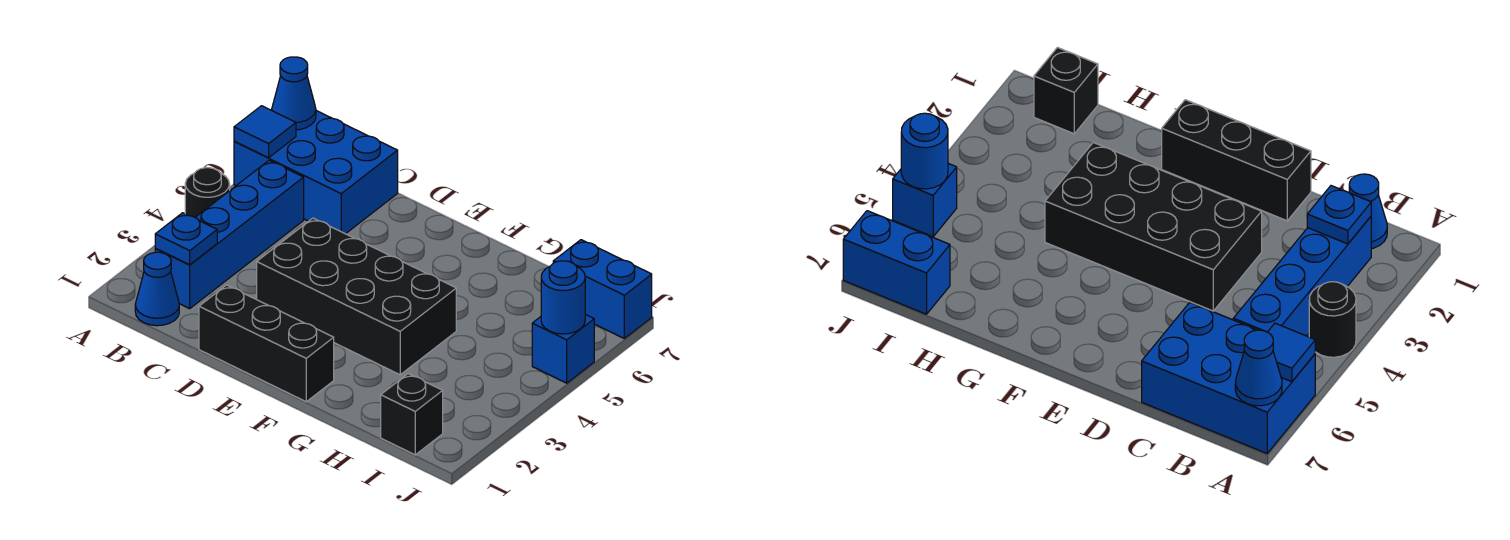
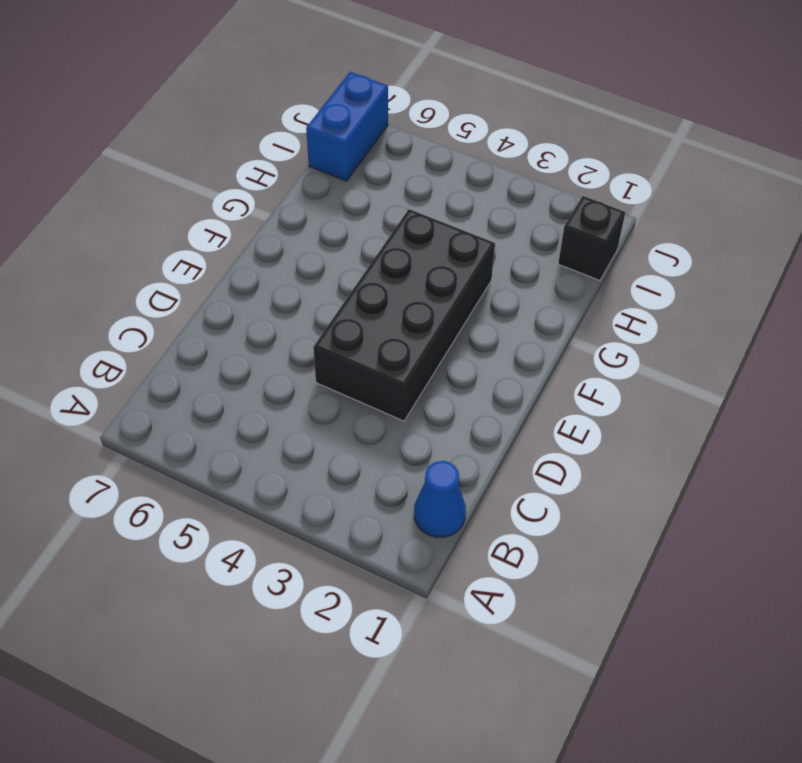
none -> black 1x1 round brick [185,168,230,217]
none -> blue 2x3 brick [234,111,398,234]
none -> blue 1x4 brick [155,160,304,309]

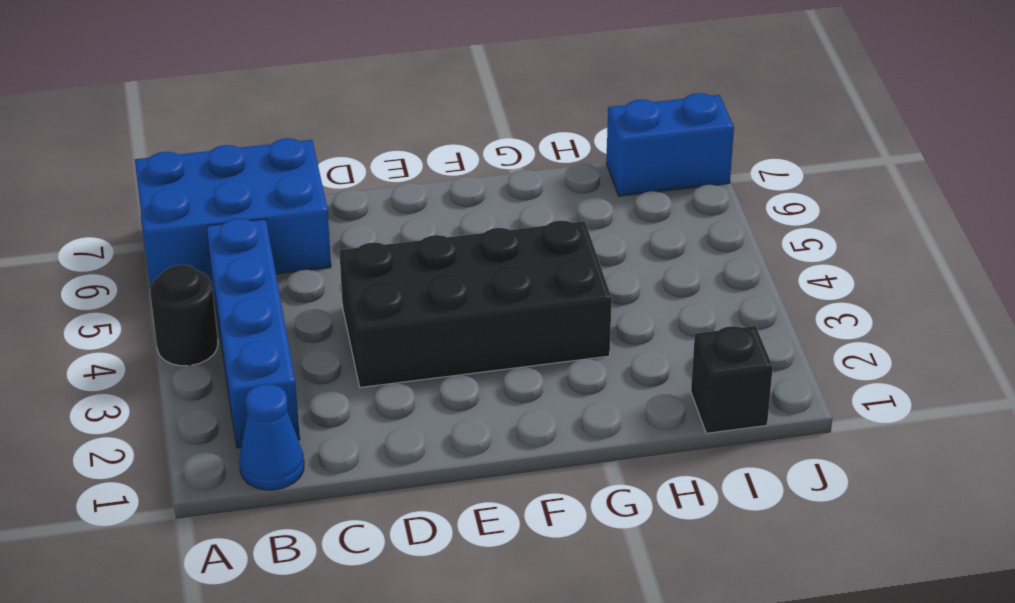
none -> black 1x3 brick [199,285,334,402]
none -> blue 1x1 brick [532,314,594,383]
none -> blue 1x1 tile [234,106,296,158]

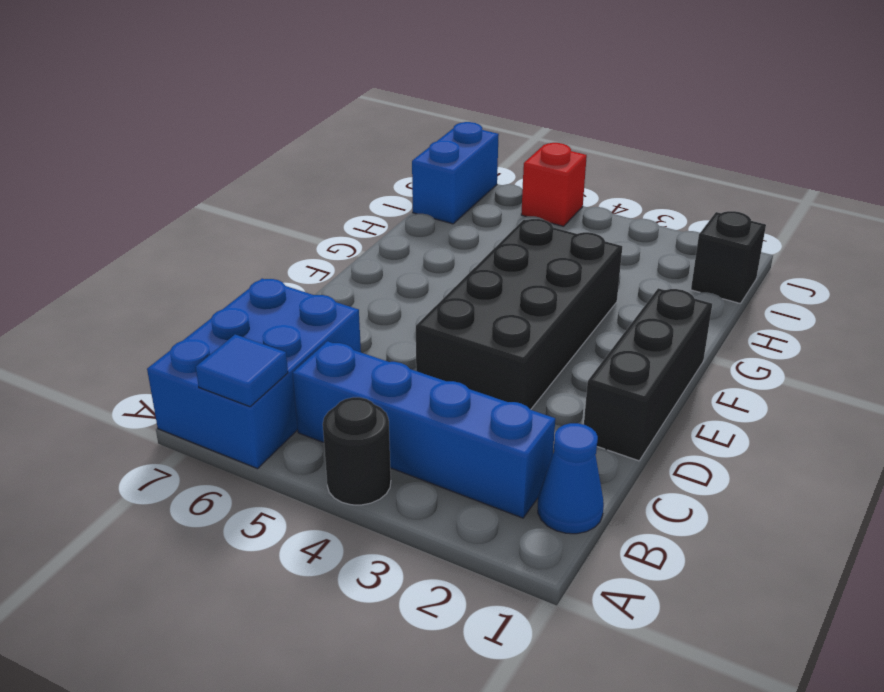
red 1x1 brick [521,143,587,226] -> blue 1x1 brick [532,314,594,383]
none -> blue 1x1 cone [272,57,316,130]
none -> blue 1x1 plate [155,213,217,265]
none -> blue 1x1 round brick [541,261,585,334]

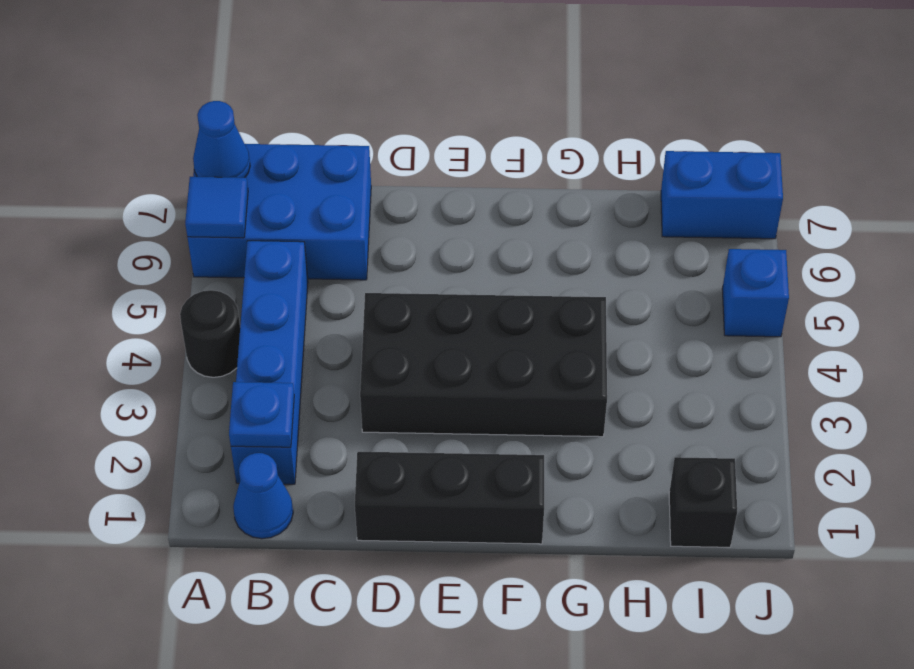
none -> blue 1x1 round brick [541,261,585,334]

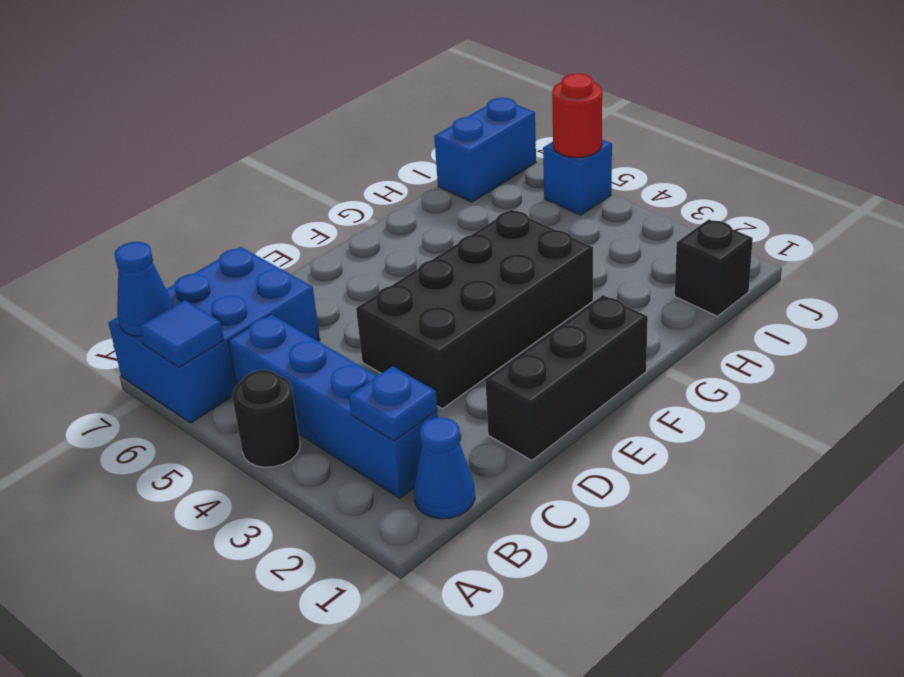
red 1x1 round brick [552,73,602,158] -> blue 1x1 round brick [541,261,585,334]

